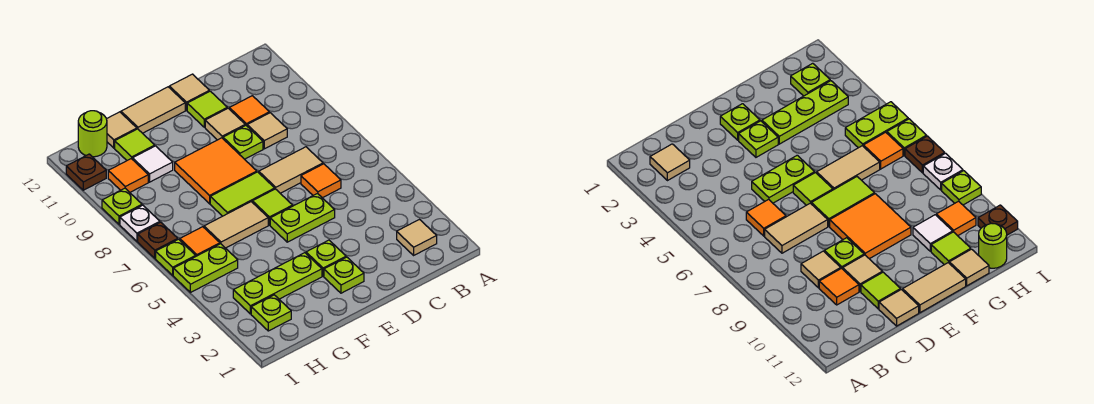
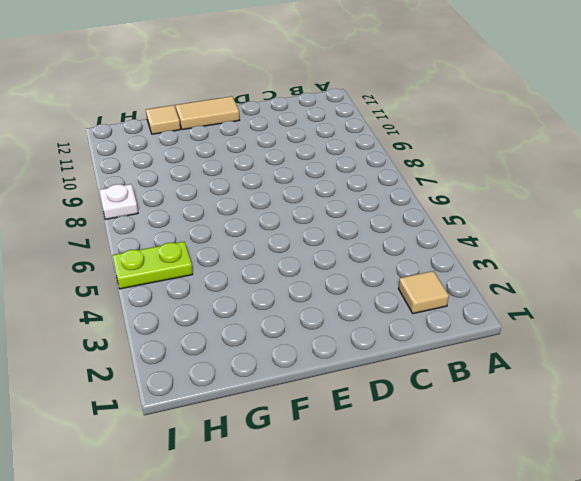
none -> orange 1x1 tile [301,164,341,198]
none -> tan 1x2 tile [259,147,323,193]
none -> tan 1x1 tile [247,113,287,149]
none -> orange 1x1 tile [229,96,269,126]

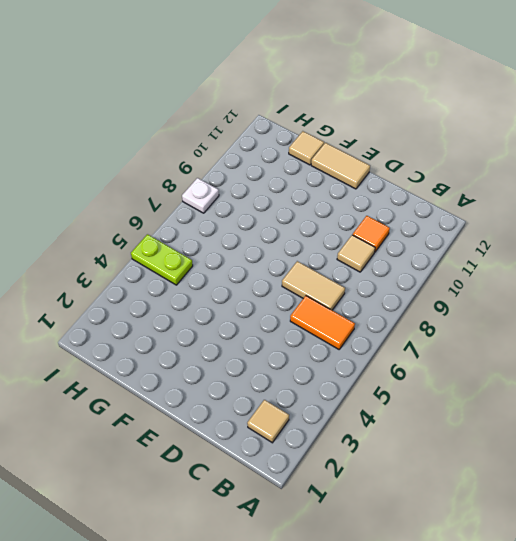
orange 1x2 tile [290,296,355,349] -> orange 1x1 tile [301,164,341,198]
none -> lime 1x2 plate [270,194,335,242]
none -> lime 1x1 plate [223,125,263,159]
none -> tan 1x1 tile [205,108,245,140]
none -> lime 1x1 tile [187,91,227,127]

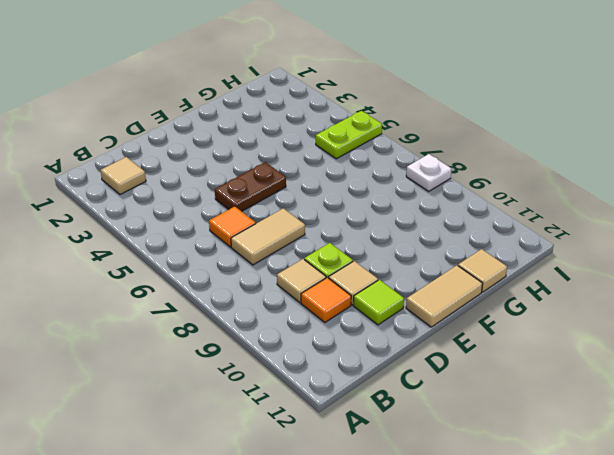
brown 1x2 plate [215,162,286,211] -> lime 1x2 plate [270,194,335,242]
none -> tan 1x1 tile [169,74,209,110]
none -> lime 1x1 plate [324,257,364,293]
none -> lime 1x1 plate [306,240,346,276]
none -> lime 1x1 tile [252,189,292,225]

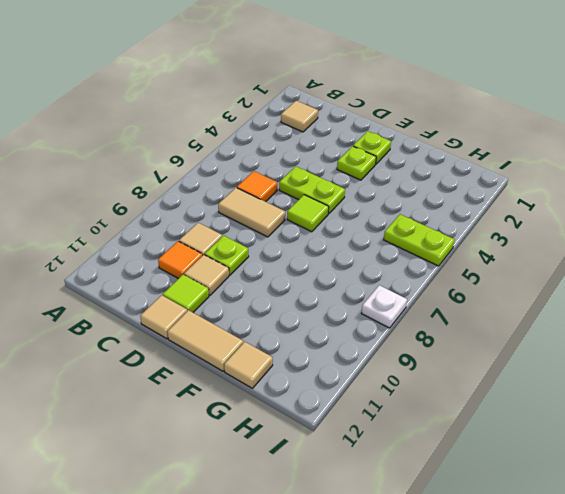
none -> lime 1x2 tile [210,172,275,216]
none -> orange 2x2 tile [175,138,257,204]
none -> lime 1x3 plate [233,253,322,314]
none -> tan 1x2 tile [204,202,268,248]

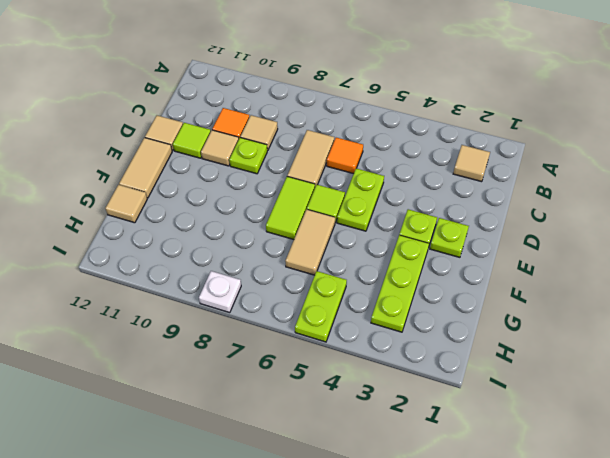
none -> orange 2x2 tile [175,138,257,204]
none -> white 1x1 tile [133,146,173,182]
none -> lime 1x1 tile [115,129,155,160]
none -> lime 1x1 plate [251,295,291,331]

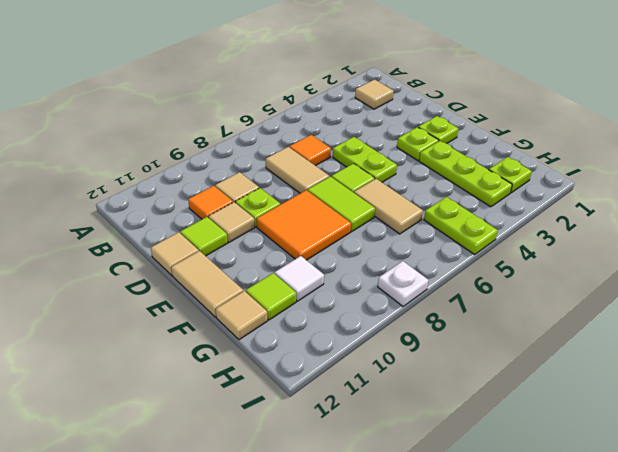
none -> orange 1x1 tile [180,227,220,256]
none -> orange 1x1 tile [108,159,148,192]
none -> lime 1x1 round brick [78,111,107,157]
none -> lime 1x1 plate [156,239,196,275]

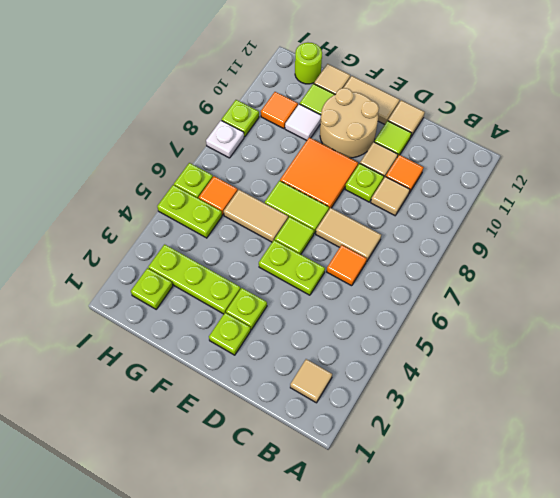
tan 2x2 round brick [320,88,379,158] -> none
none -> brown 1x1 plate [138,222,178,258]
none -> brown 1x1 plate [66,154,106,190]

